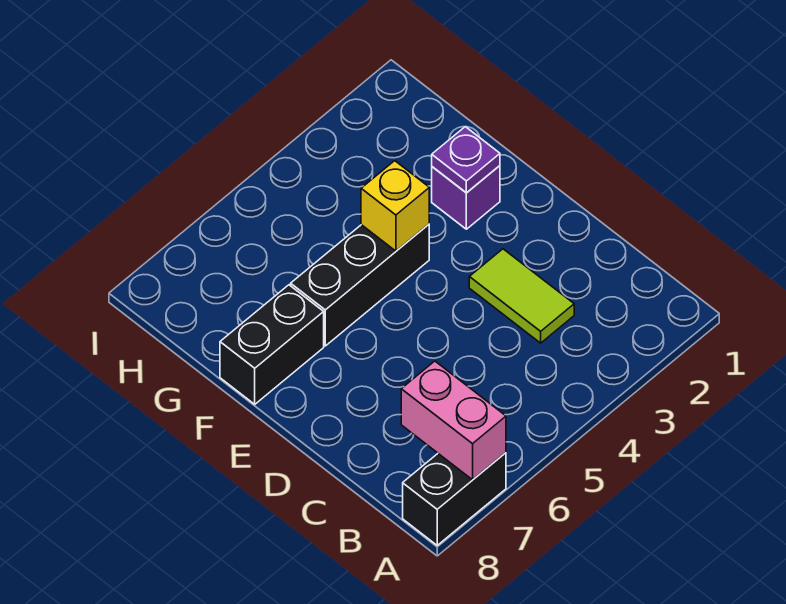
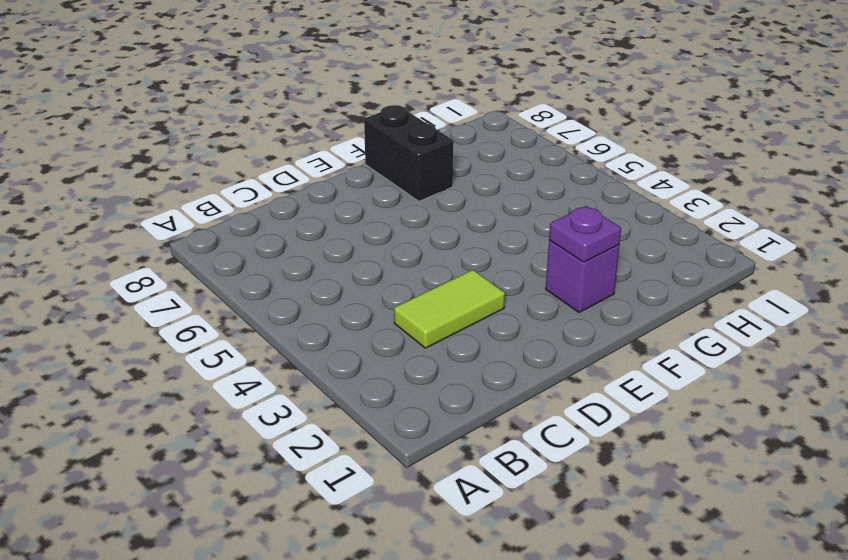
none -> black 1x2 brick [403,453,506,545]
none -> black 1x3 brick [291,224,429,346]

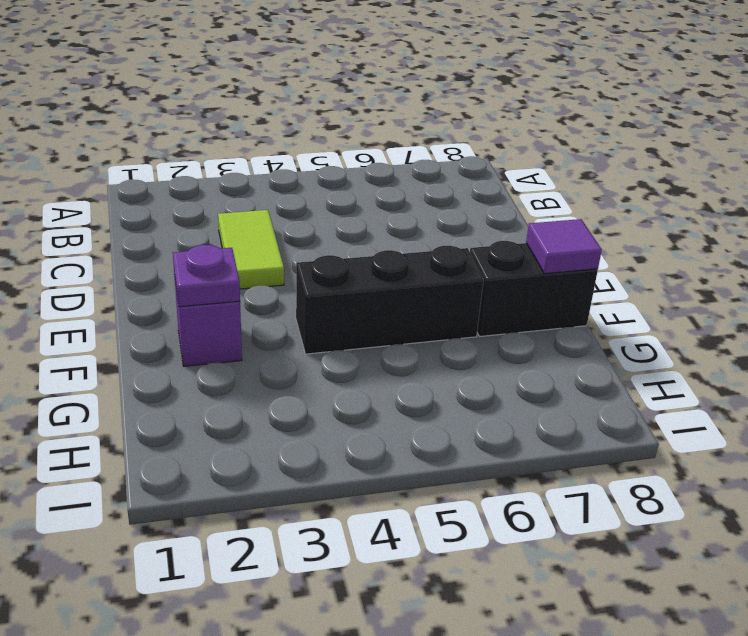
purple 1x1 tile [526,219,602,274] -> none
none -> black 1x2 brick [403,453,506,545]
none -> pink 1x2 brick [401,361,506,480]

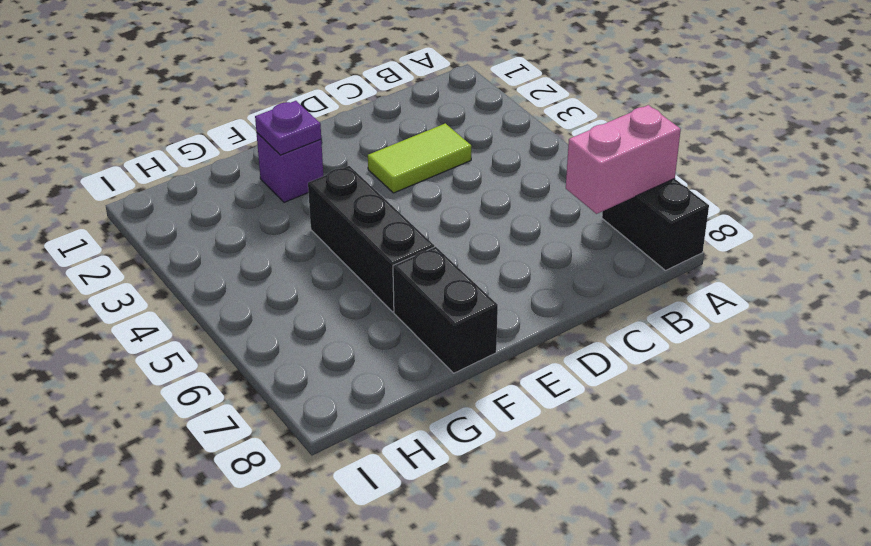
none -> yellow 1x1 brick [361,161,429,251]

